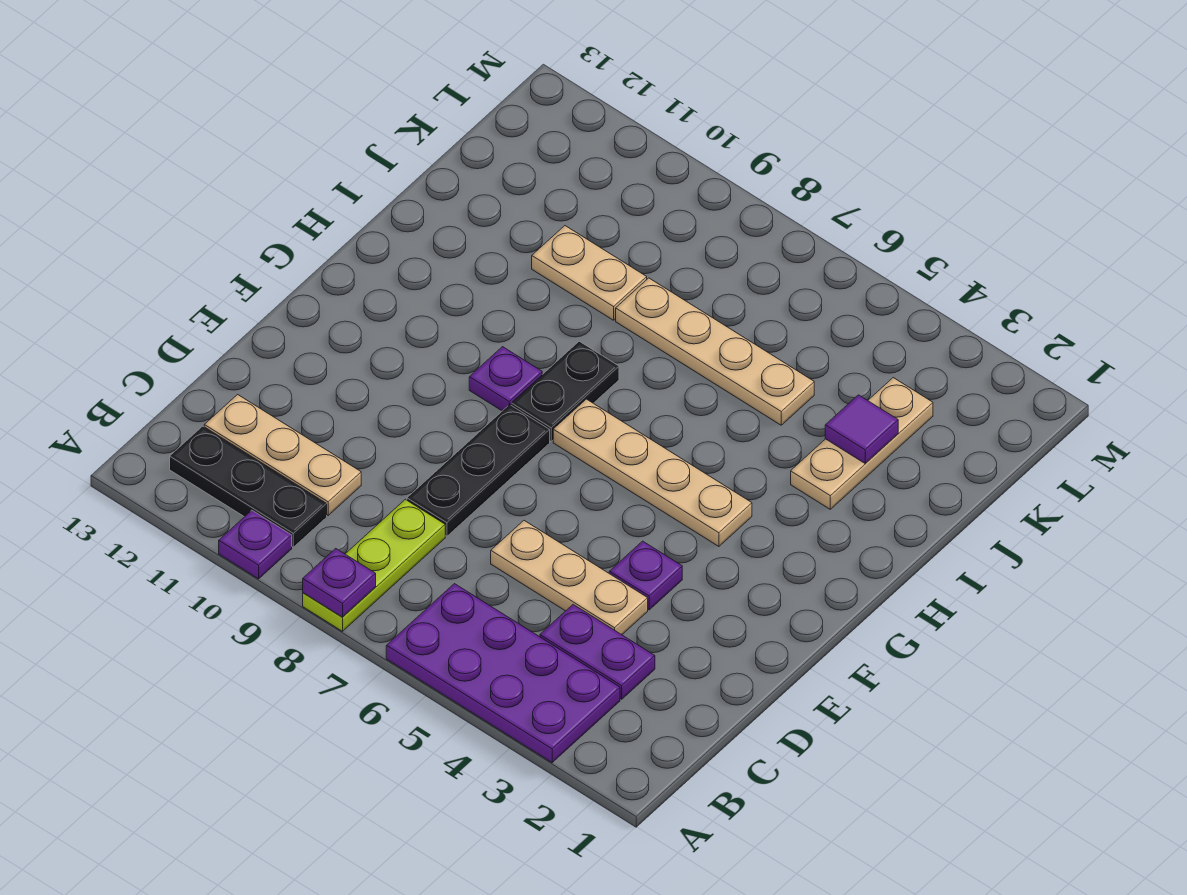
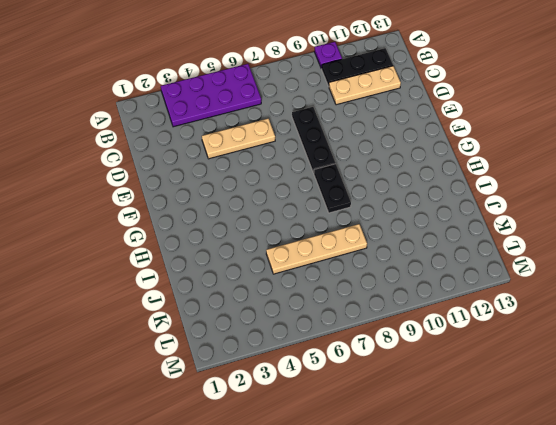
none -> lime 1x3 plate [303,499,445,631]
none -> purple 1x2 plate [540,605,655,699]
none -> purple 1x1 plate [609,541,682,610]

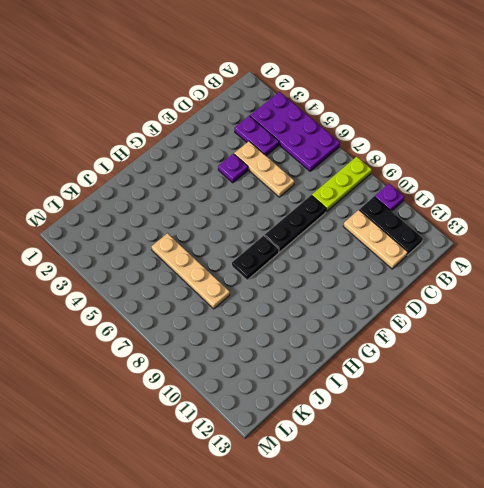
none -> tan 1x4 plate [553,399,752,546]
none -> purple 1x1 plate [469,347,542,411]
none -> tan 1x3 plate [791,378,933,509]

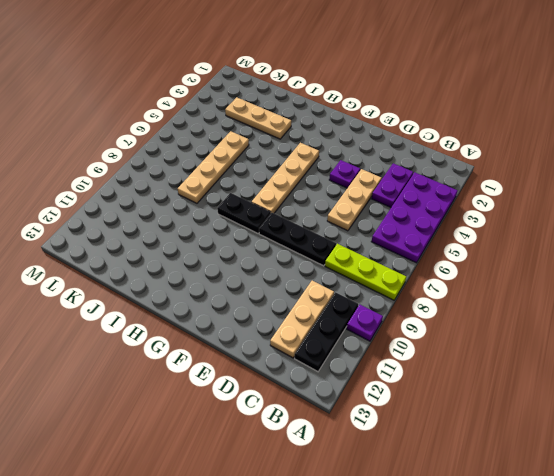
none -> purple 1x1 plate [469,347,542,411]
none -> tan 1x2 plate [532,226,647,320]
none -> purple 1x1 plate [303,549,376,617]

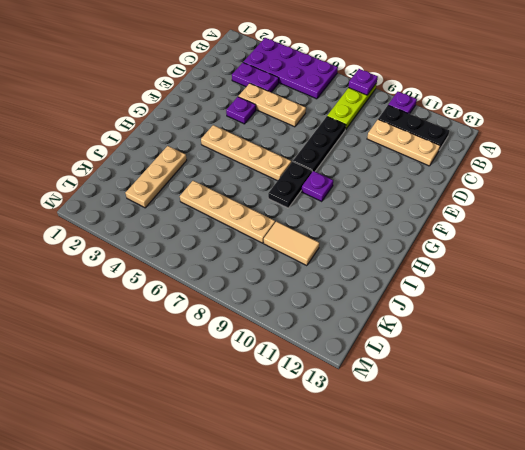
tan 1x2 tile [264,221,319,266] -> tan 1x2 plate [532,226,647,320]
none -> purple 1x1 tile [825,395,898,463]

